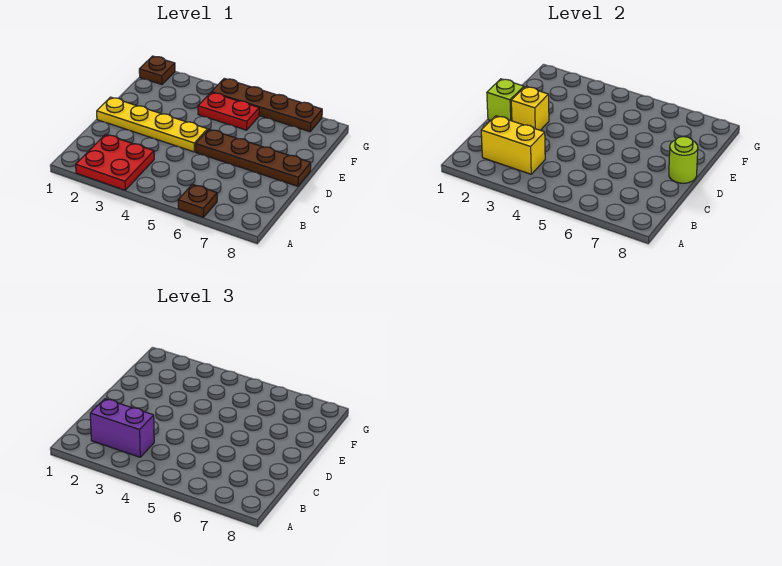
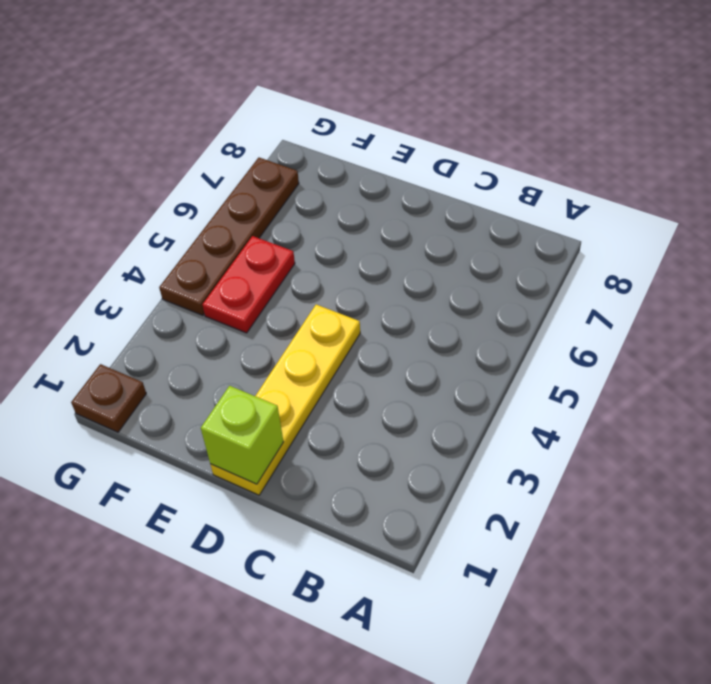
none -> red 2x2 plate [76,134,154,190]
none -> brown 1x1 plate [178,184,217,217]
none -> brown 1x4 plate [196,129,311,186]

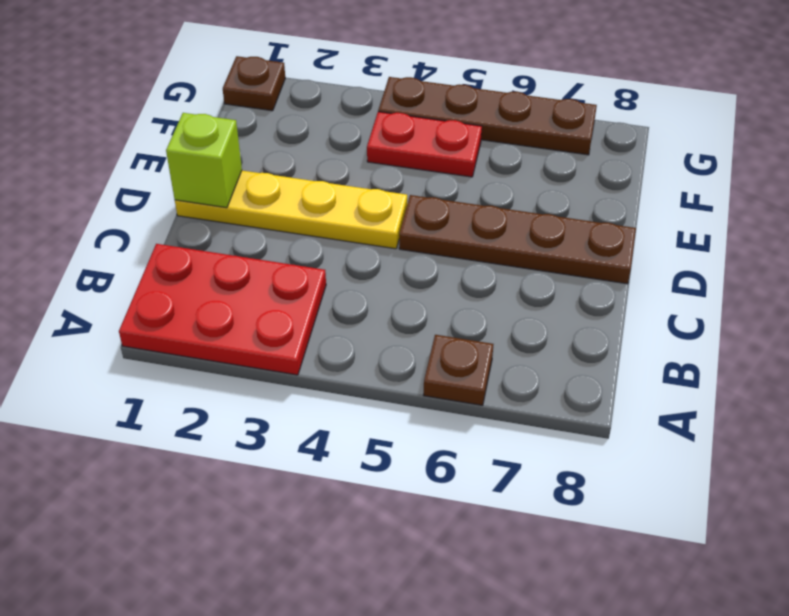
red 2x3 plate [119,244,326,375] -> red 2x2 plate [76,134,154,190]
none -> yellow 1x2 brick [481,116,545,174]
none -> yellow 1x1 brick [511,87,549,130]
none -> lime 1x1 round brick [669,137,698,183]

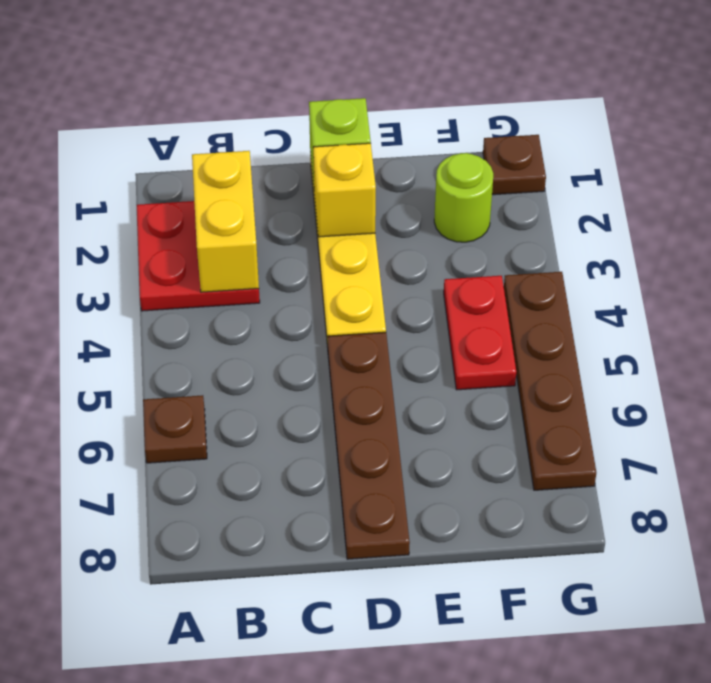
lime 1x1 round brick [434,153,493,242] -> lime 1x1 round brick moved to [669,137,698,183]
none -> purple 1x2 brick [90,399,154,457]

